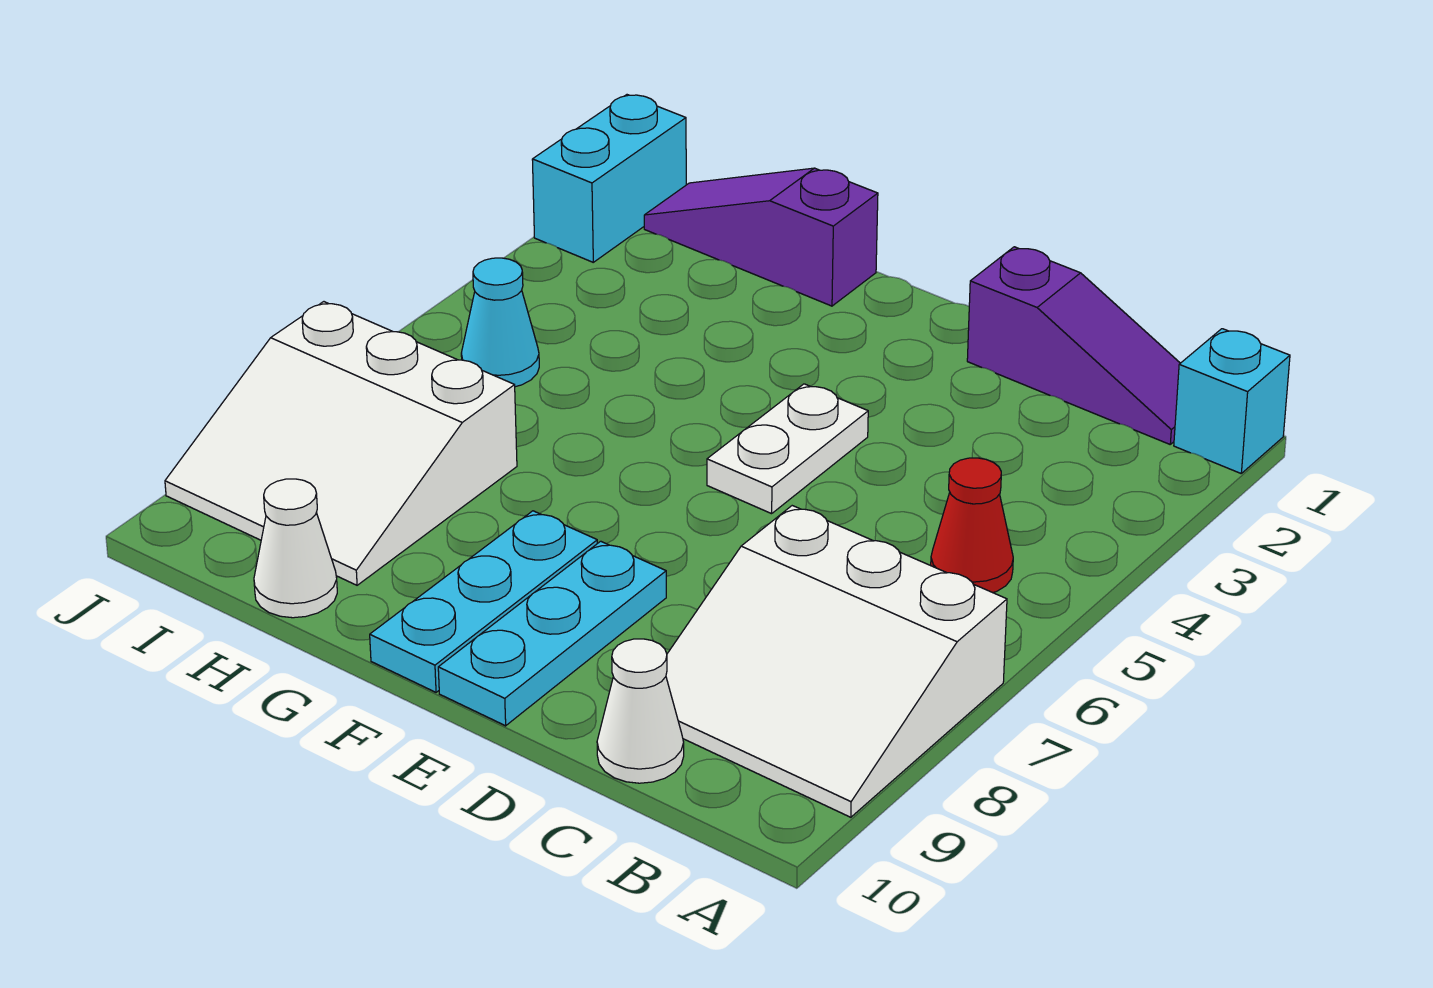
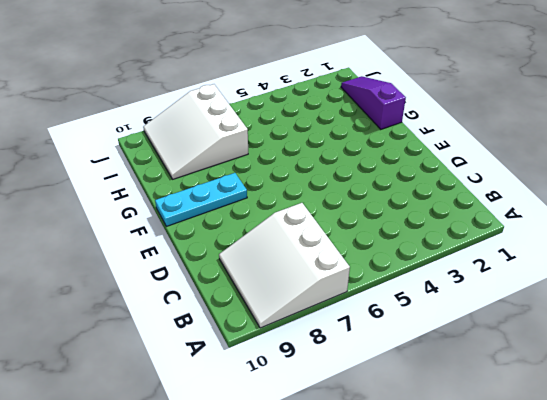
none -> cyan 1x1 brick [1174,329,1290,473]
none -> purple 1x3 slope [967,247,1180,444]
none -> red 1x1 cone [931,458,1013,593]

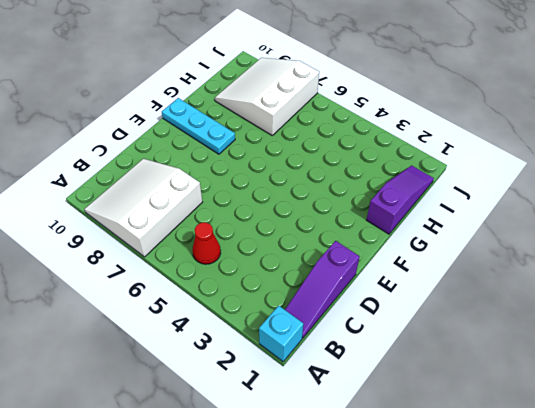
none -> white 1x1 cone [597,639,684,783]
none -> white 1x2 plate [707,384,868,514]
none -> cyan 1x3 plate [438,541,666,726]

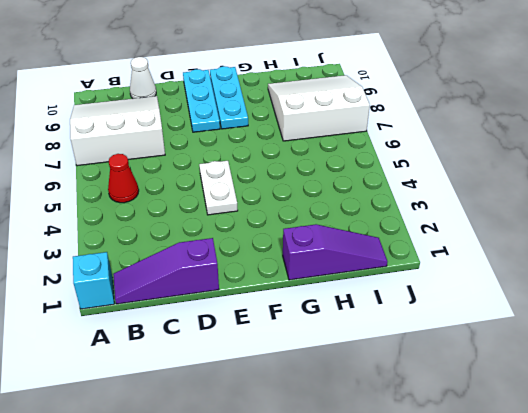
none -> white 1x1 cone [254,479,337,618]
none -> cyan 1x1 cone [461,258,539,387]
none -> cyan 1x2 brick [532,95,686,262]

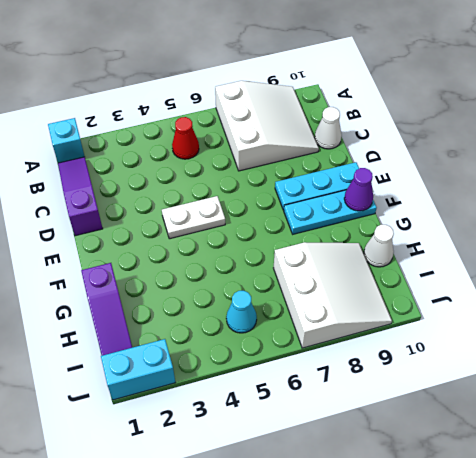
purple 1x1 cone [344,168,373,211] -> none

